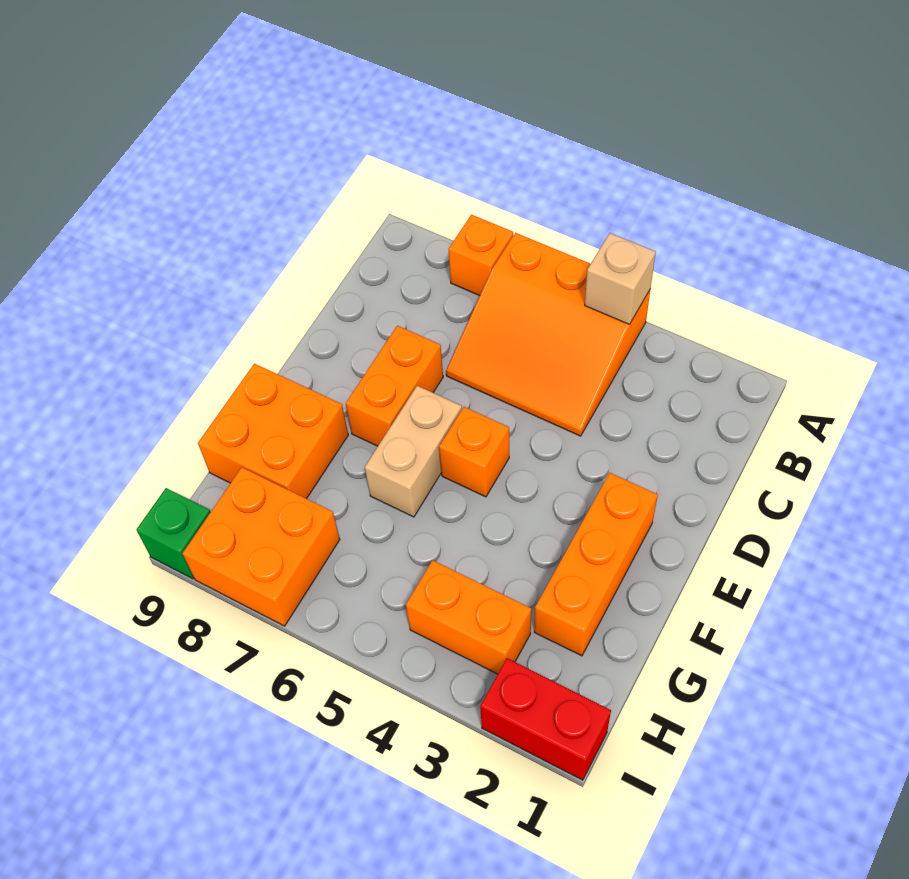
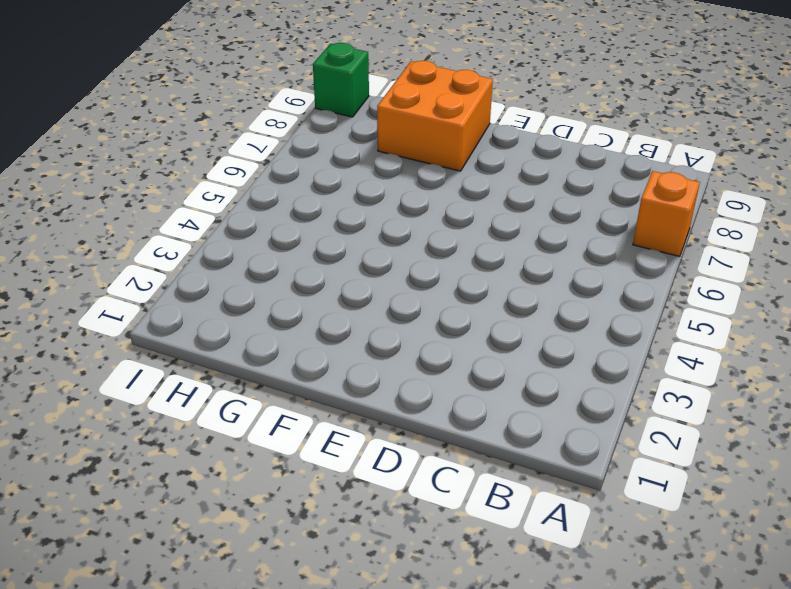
none -> orange 3x3 slope [446,233,650,436]
none -> orange 1x2 brick [346,326,443,446]
none -> orange 1x3 brick [534,473,658,656]

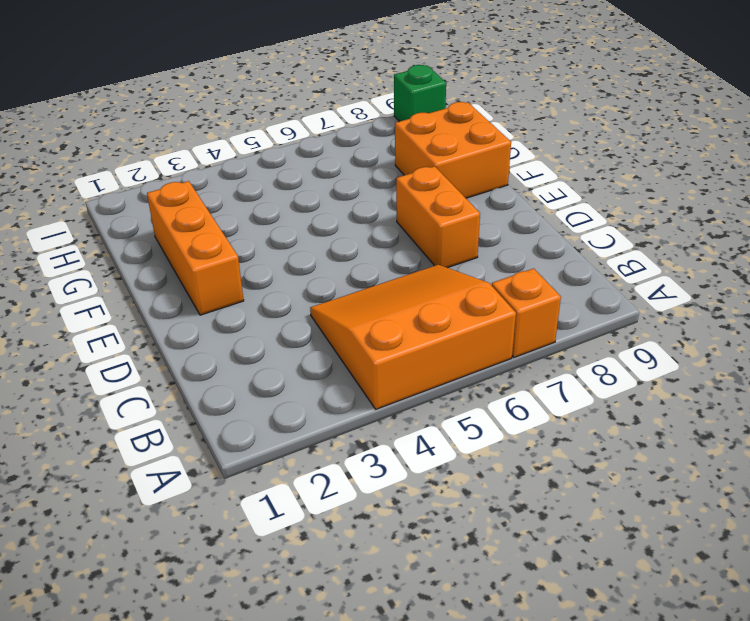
none -> orange 1x1 brick [439,407,509,497]
none -> tan 1x2 brick [365,386,462,517]
none -> orange 1x2 brick [406,560,531,674]

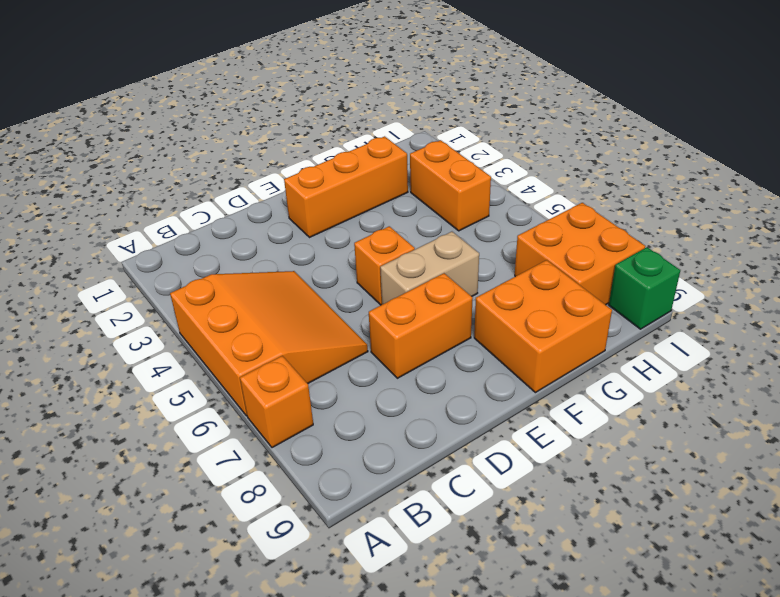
none -> red 1x2 brick [480,658,611,780]
none -> tan 1x1 brick [585,233,656,324]

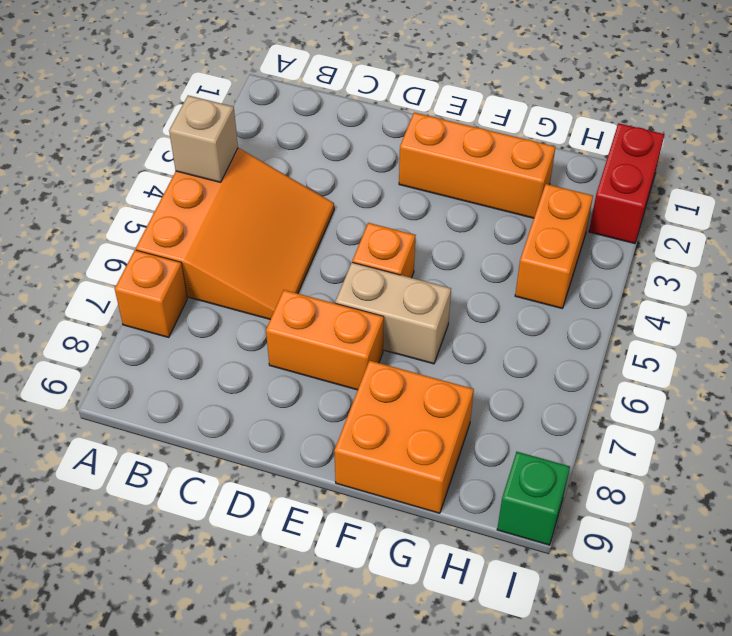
none -> orange 2x2 brick [183,467,340,626]

